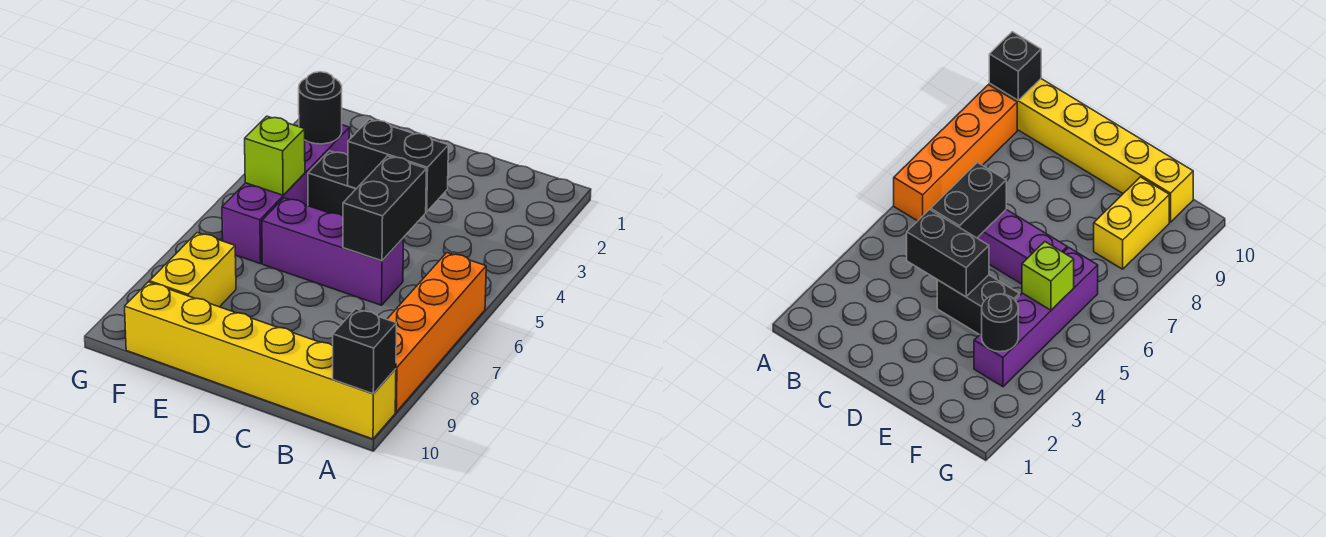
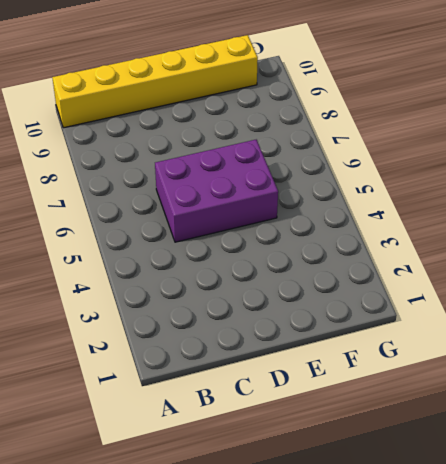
purple 2x3 brick [155,140,278,242] -> purple 1x3 brick [262,198,404,305]
none -> orange 1x4 brick [387,253,486,412]
none -> black 1x2 brick [308,151,356,216]

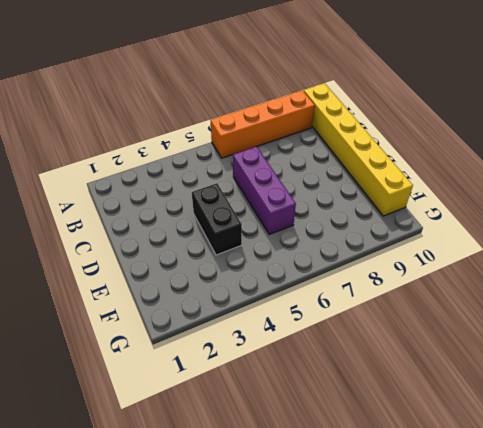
none -> purple 1x4 brick [222,125,350,264]
none -> yellow 1x2 brick [149,233,236,307]

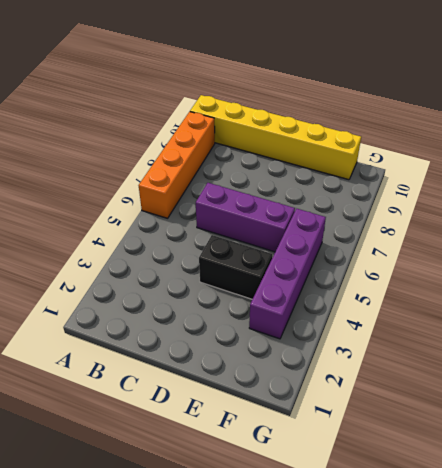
none -> yellow 1x2 brick [149,233,236,307]
none -> black 1x1 brick [332,309,396,394]

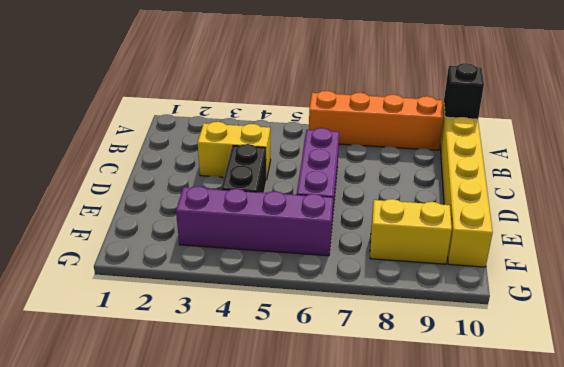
yellow 1x2 brick [198,122,271,180] -> none
none -> black 1x2 brick [348,119,448,212]
none -> black 1x2 brick [343,156,426,261]

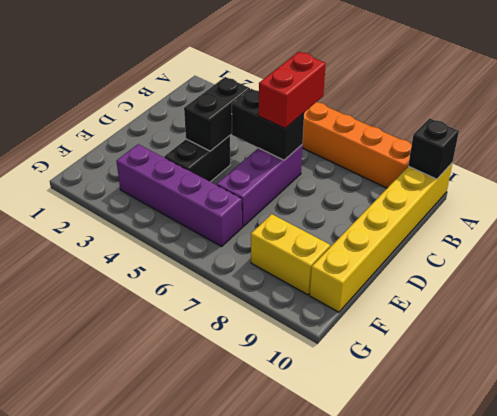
red 1x2 brick [259,52,326,128] -> none
none -> black 1x1 round brick [299,72,342,144]
none -> lime 1x1 brick [245,116,305,195]

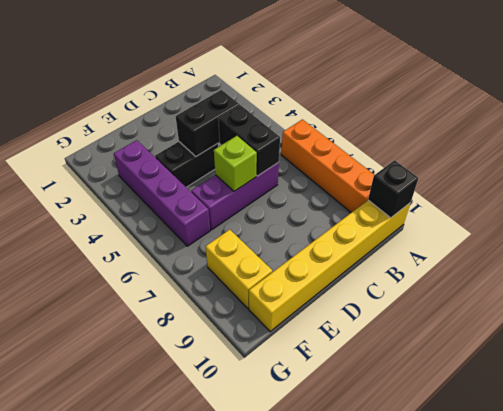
lime 1x1 brick [214,136,257,191] -> lime 1x1 brick moved to [245,116,305,195]
none -> black 1x1 round brick [299,72,342,144]

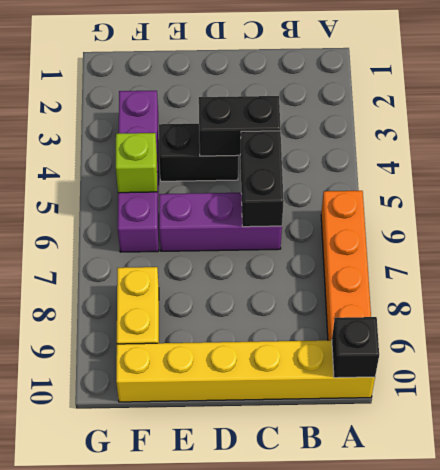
none -> black 1x1 round brick [299,72,342,144]

